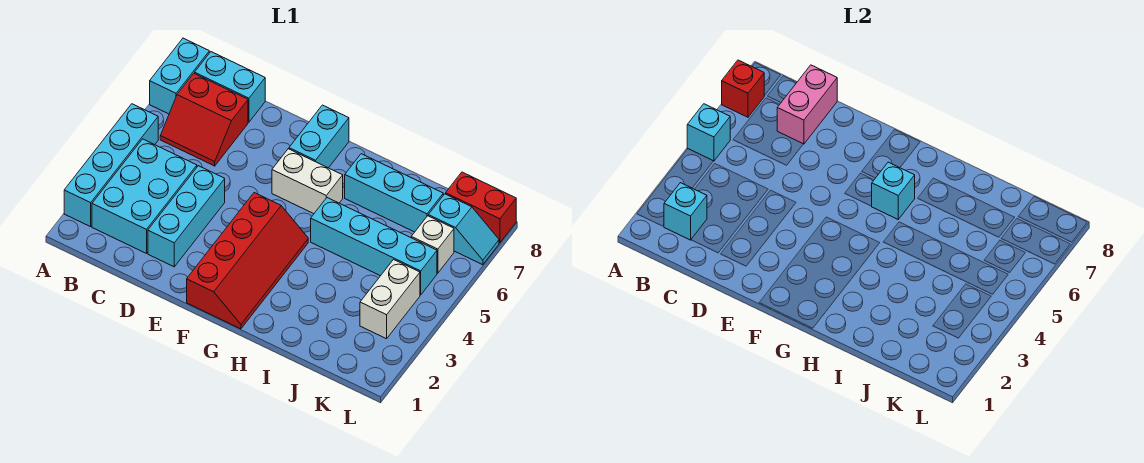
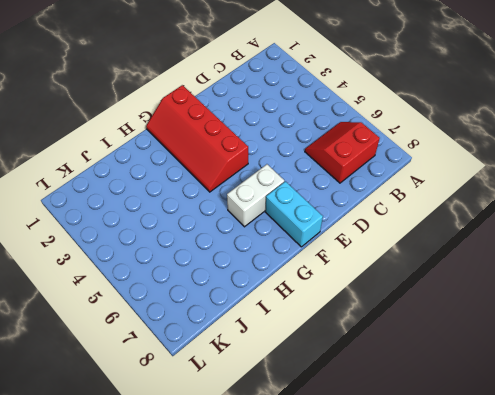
none -> cyan 1x4 brick [64,104,158,227]
none -> cyan 1x2 brick [150,38,209,114]
none -> cyan 2x3 brick [92,139,197,253]

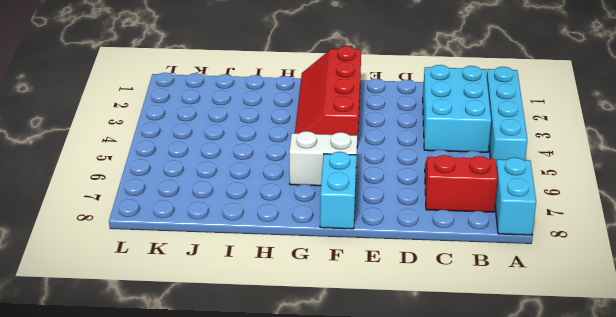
none -> cyan 1x2 brick [195,52,265,122]
none -> cyan 1x3 brick [148,166,225,267]
none -> cyan 1x4 brick [311,198,437,295]

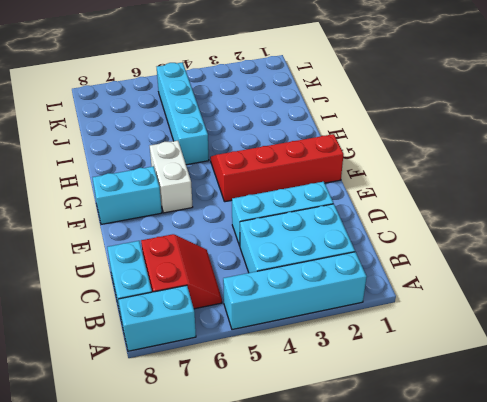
none -> cyan 1x3 brick [345,154,443,232]
none -> white 1x2 brick [360,260,420,339]
none -> white 1x1 brick [411,216,454,273]

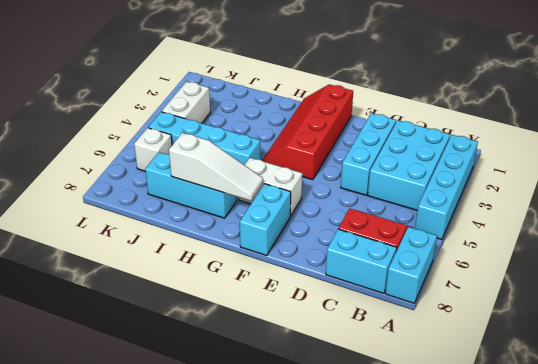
white 1x3 slope [169,133,263,201] -> none
none -> cyan 1x2 slope [428,194,499,265]
none -> red 1x2 brick [446,172,516,243]
none -> cyan 1x1 brick [687,104,730,161]

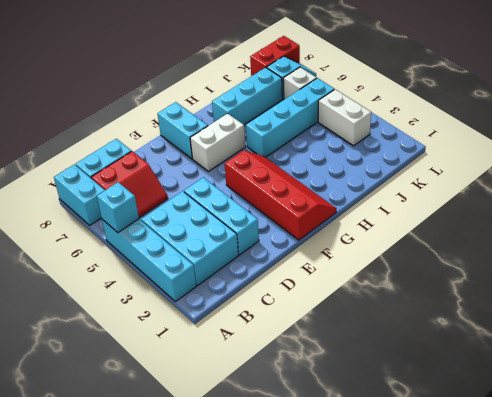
none -> red 1x1 brick [722,60,764,117]
none -> cyan 1x1 brick [664,183,707,240]
none -> pink 1x2 brick [777,65,837,144]

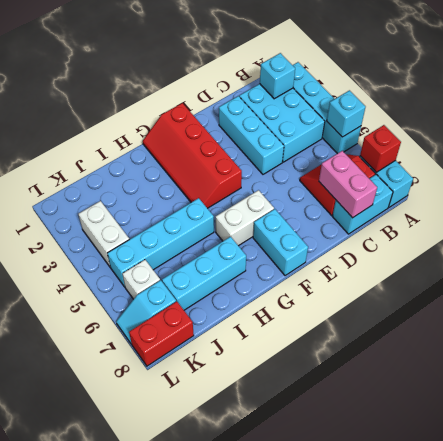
none -> cyan 1x1 brick [872,162,915,219]

